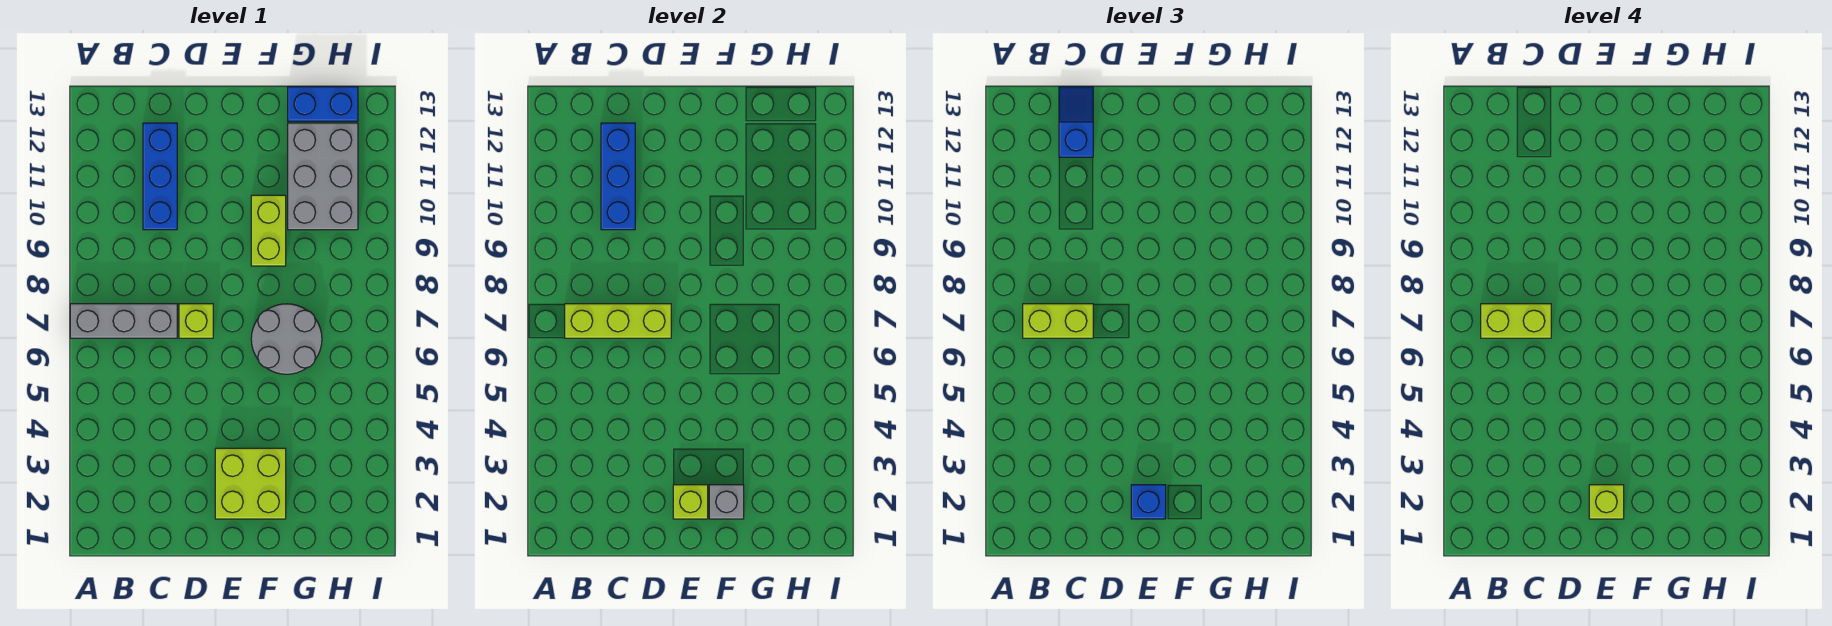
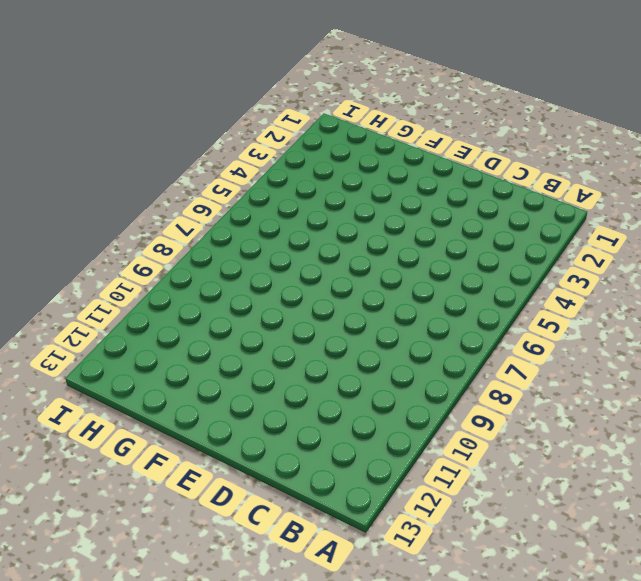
none -> grey 1x3 brick [70,304,177,338]
none -> blue 1x3 brick [143,123,177,230]
none -> lime 1x1 brick [179,304,213,338]

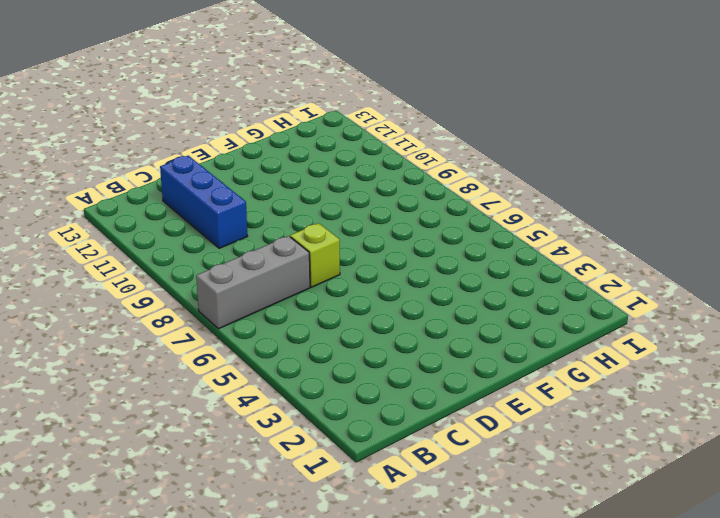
none -> lime 2x2 brick [215,448,286,519]
none -> grey 2x2 round brick [251,304,322,374]
none -> lime 1x2 brick [251,195,286,266]

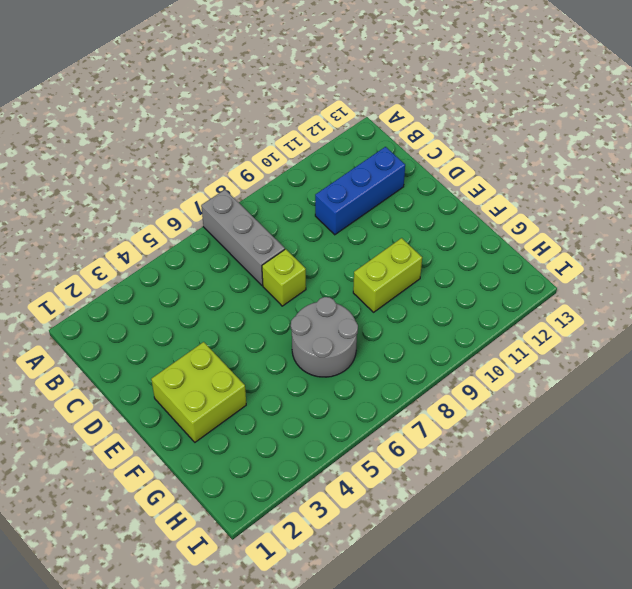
none -> grey 2x3 brick [288,123,358,230]
none -> blue 1x2 brick [288,87,358,121]
none -> lime 1x3 brick [565,304,671,338]

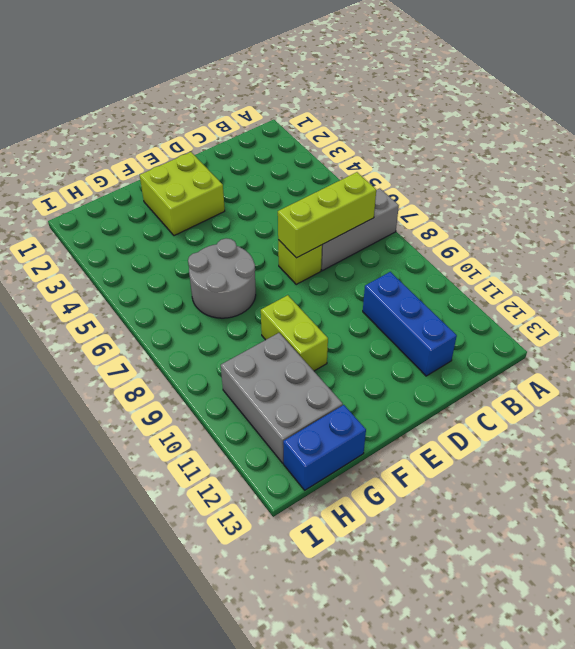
none -> blue 1x3 brick [601,123,635,230]
none -> lime 1x1 brick [673,485,708,519]
none -> grey 1x1 brick [709,485,744,519]

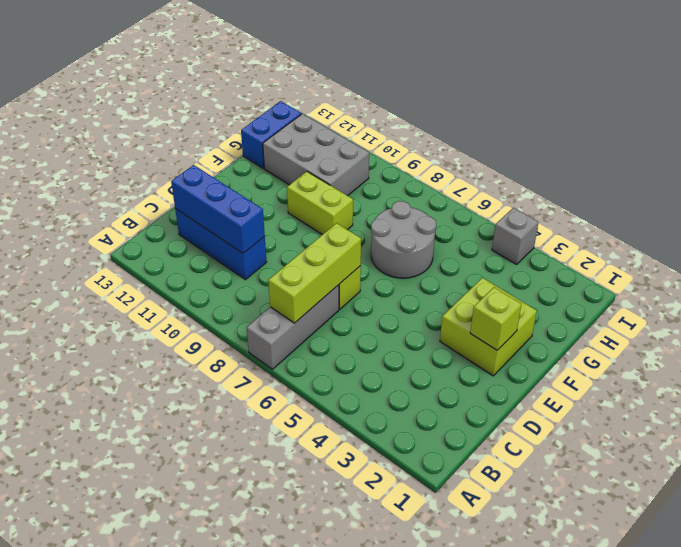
grey 1x1 brick [492,208,538,264] -> grey 1x1 brick moved to [709,485,744,519]
none -> lime 1x2 brick [1023,304,1093,338]
none -> blue 1x2 slope [1059,87,1093,157]
none -> blue 1x1 brick [1131,485,1166,519]

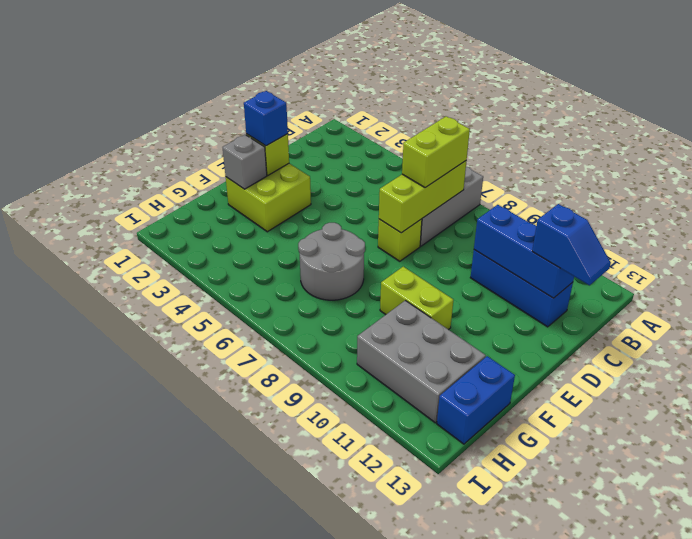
none -> lime 1x2 brick [1481,304,1551,338]
none -> lime 1x1 brick [1589,485,1624,519]

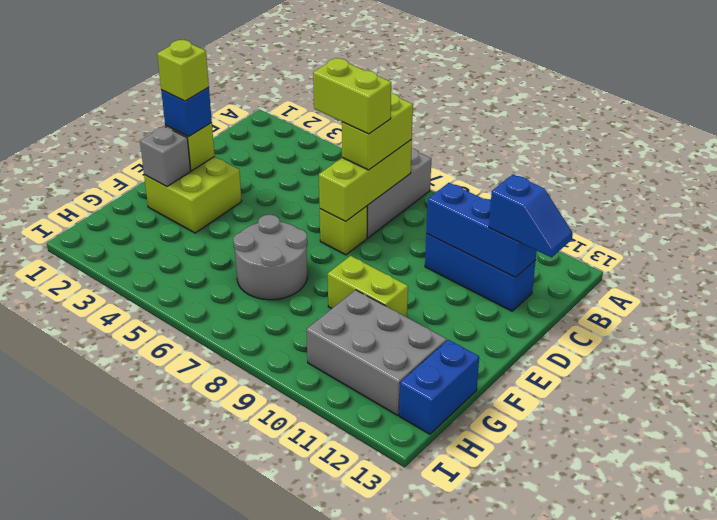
lime 1x2 brick [313,58,391,134] -> lime 1x2 brick turned to [1481,304,1551,338]

